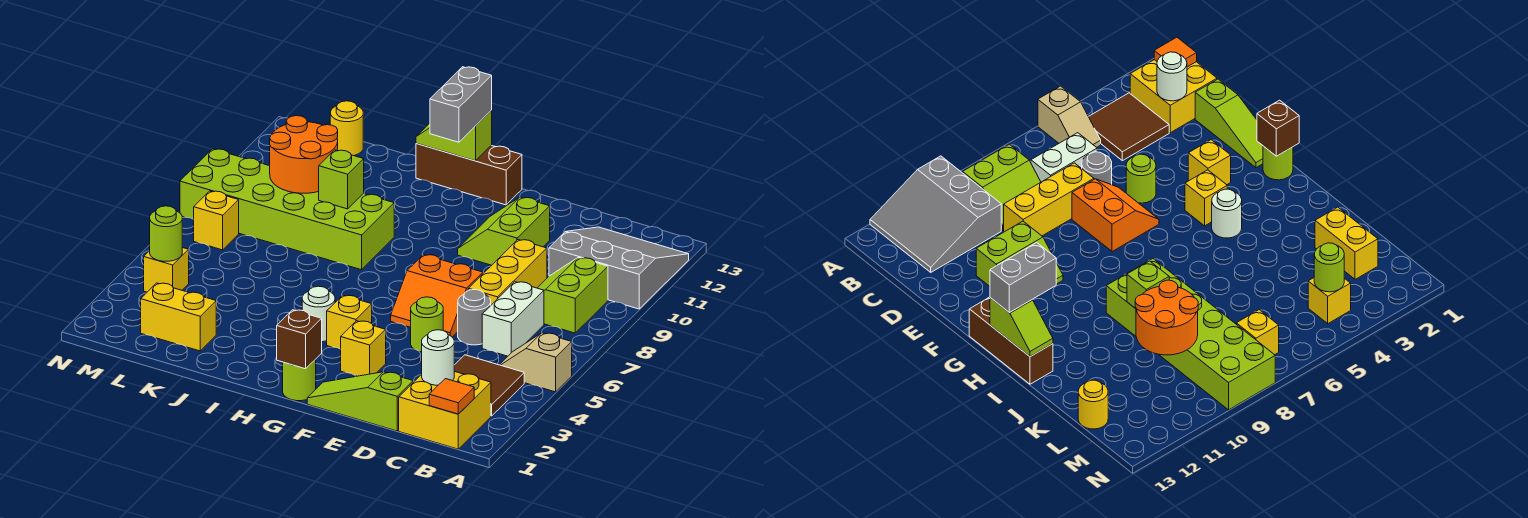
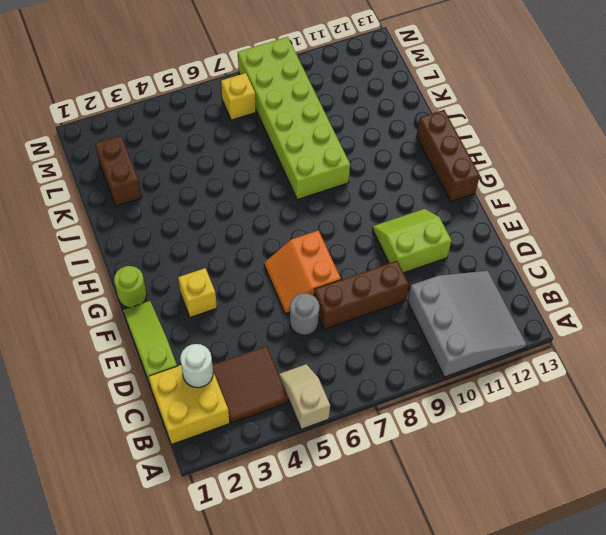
brown 1x3 brick [314,261,409,329] -> yellow 1x3 brick [468,240,547,305]
brown 1x2 brick [95,136,142,206] -> yellow 1x2 brick [141,283,216,351]
none -> lime 2x2 slope [538,257,608,333]
none -> white 1x2 brick [482,282,544,356]
none -> lime 1x1 round brick [411,297,443,352]
none -> yellow 1x1 brick [327,295,372,349]

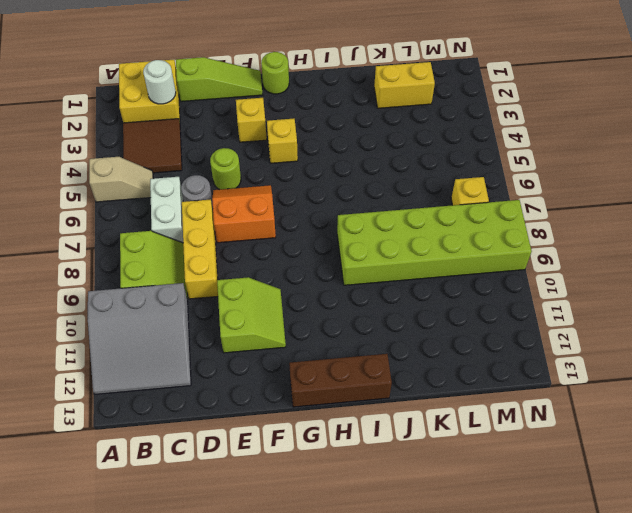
none -> white 1x1 round brick [302,286,335,342]
none -> yellow 1x1 round brick [330,101,363,156]
none -> yellow 1x1 brick [144,248,189,292]
none -> orange 1x1 tile [429,379,474,414]

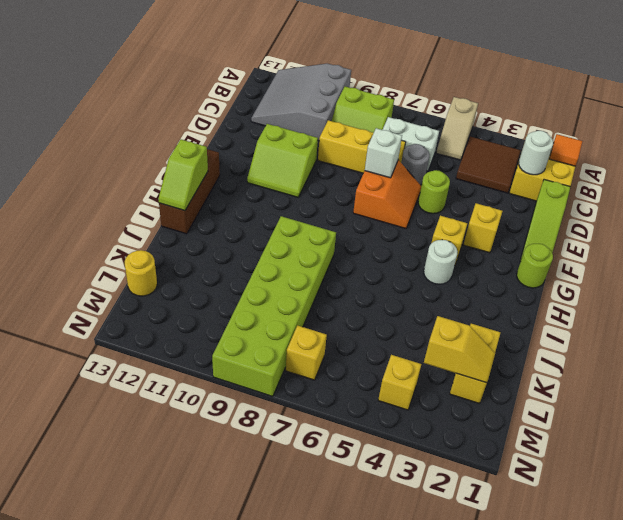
white 1x1 brick [365,128,402,178] -> none
yellow 1x2 slope [424,316,495,383] -> none
none -> brown 1x1 brick [277,310,322,369]
none -> lime 1x1 brick [319,150,364,209]
none -> orange 2x2 round brick [270,116,338,193]
none -> lime 1x1 round brick [150,206,182,261]

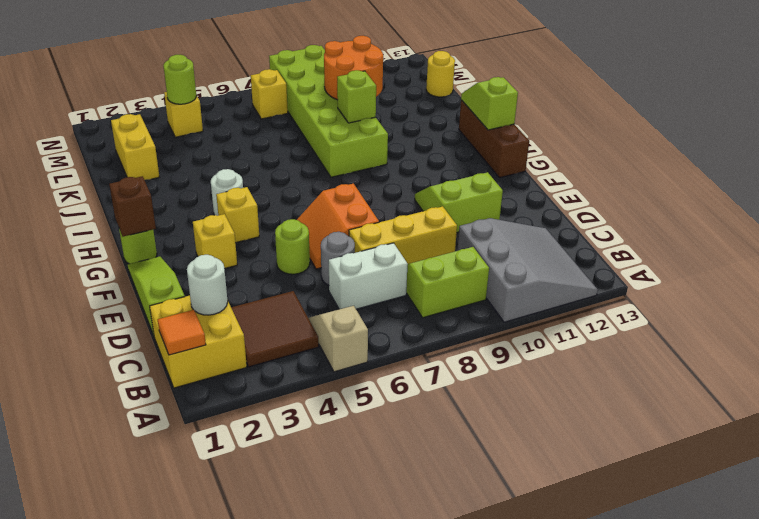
none -> grey 1x2 brick [430,67,492,142]

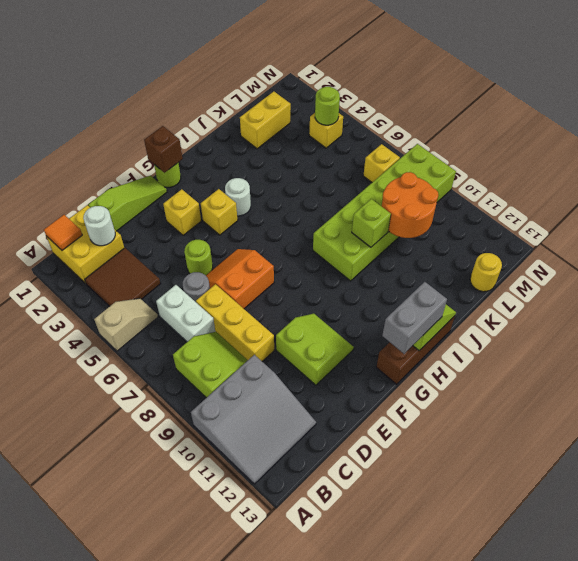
grey 1x2 brick [382,282,447,354] -> grey 1x2 brick turned to [430,67,492,142]

